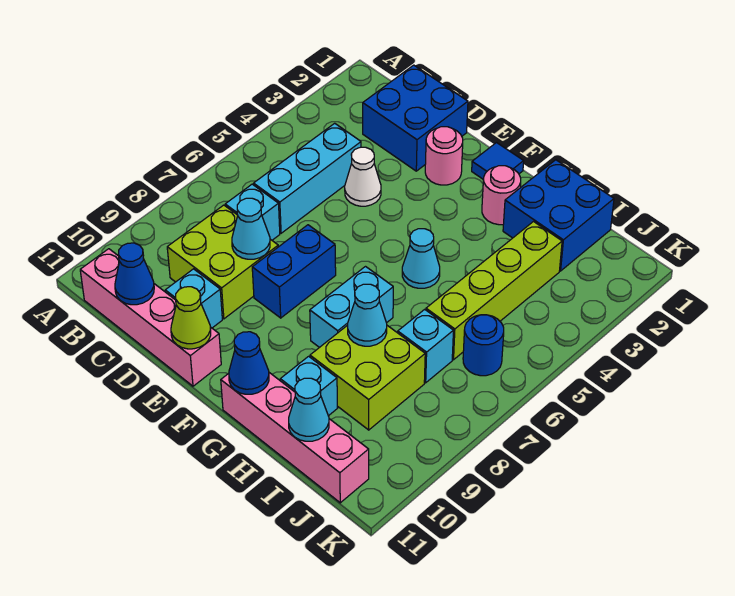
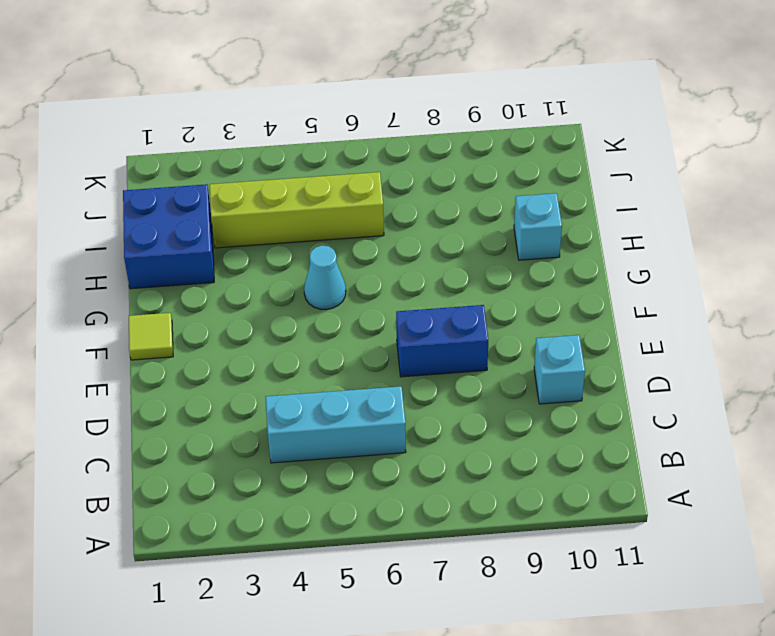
lime 1x1 tile [129,313,173,360] -> blue 1x1 tile [472,143,524,179]
none -> pink 1x4 brick [80,249,221,386]
none -> blue 2x2 brick [363,65,468,171]
none -> cyan 1x1 brick [225,184,280,240]

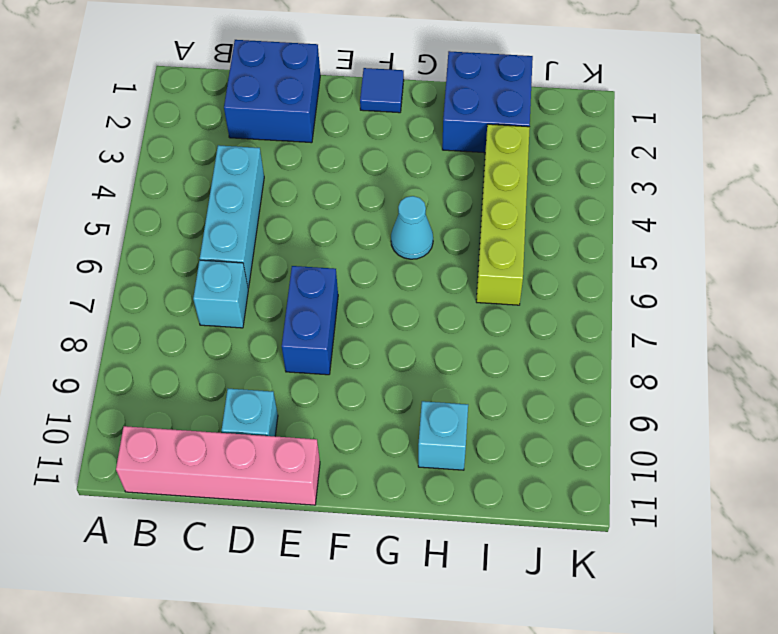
none -> lime 2x2 brick [167,205,278,319]
none -> white 1x1 cone [345,147,381,206]
none -> pink 1x1 round brick [425,127,463,185]

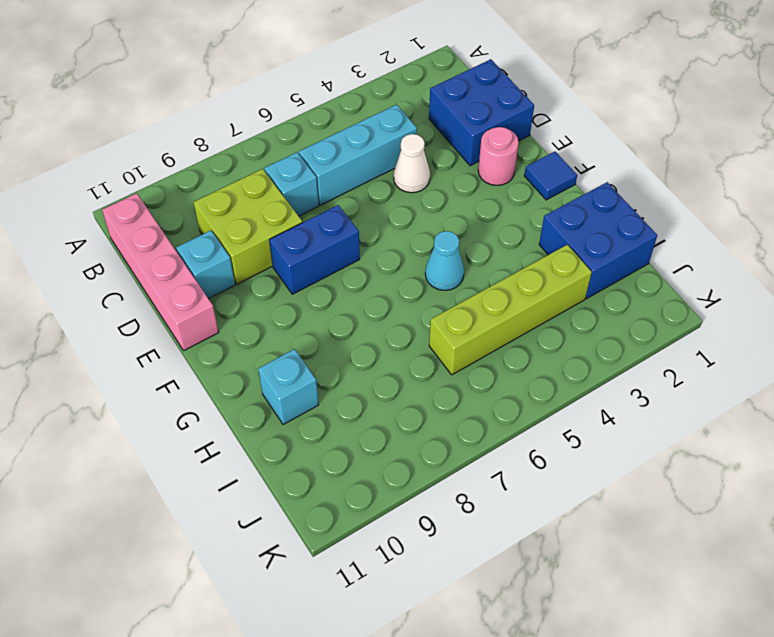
none -> pink 1x1 round brick [482,166,521,225]
none -> cyan 1x2 brick [310,267,393,348]
none -> pink 1x4 brick [221,373,369,503]

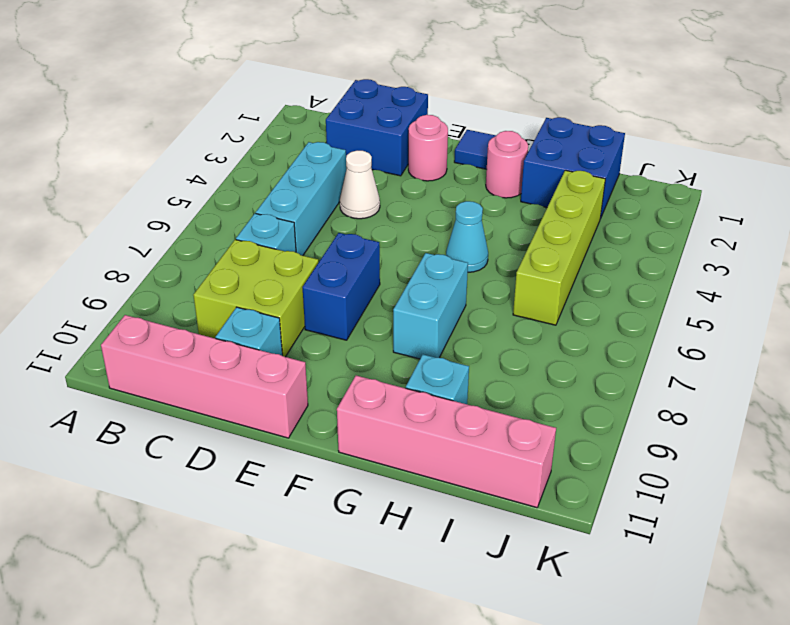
none -> lime 2x2 brick [310,325,425,430]
none -> cyan 1x1 brick [398,309,453,383]
none -> blue 1x1 round brick [463,315,504,376]

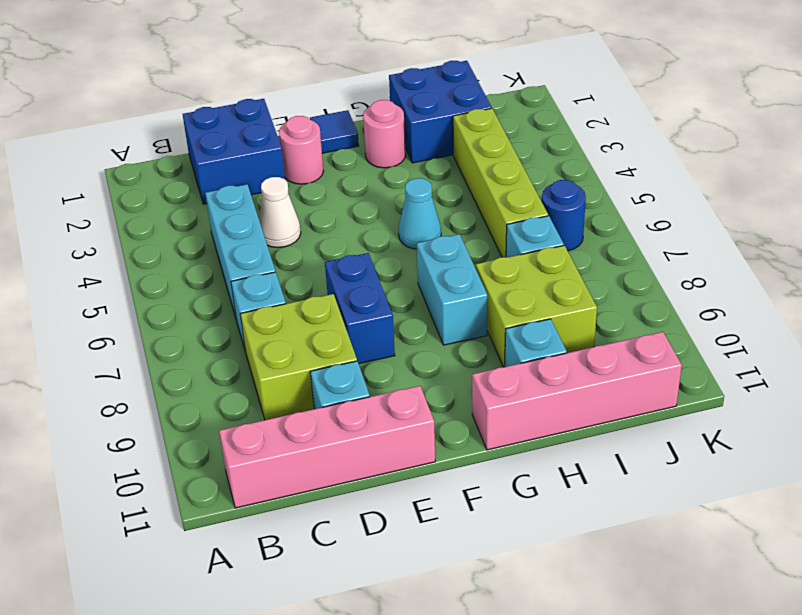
none -> blue 1x1 cone [115,243,154,305]
none -> cyan 1x1 cone [232,198,270,259]
none -> lime 1x1 cone [171,287,211,349]

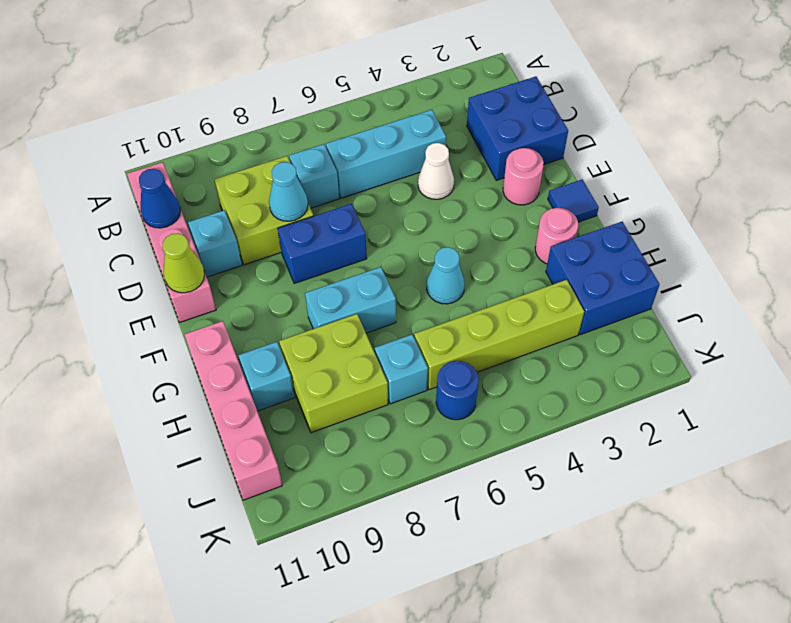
none -> blue 1x1 cone [229,332,269,394]
none -> cyan 1x1 cone [348,284,387,346]
none -> cyan 1x1 cone [289,378,329,441]

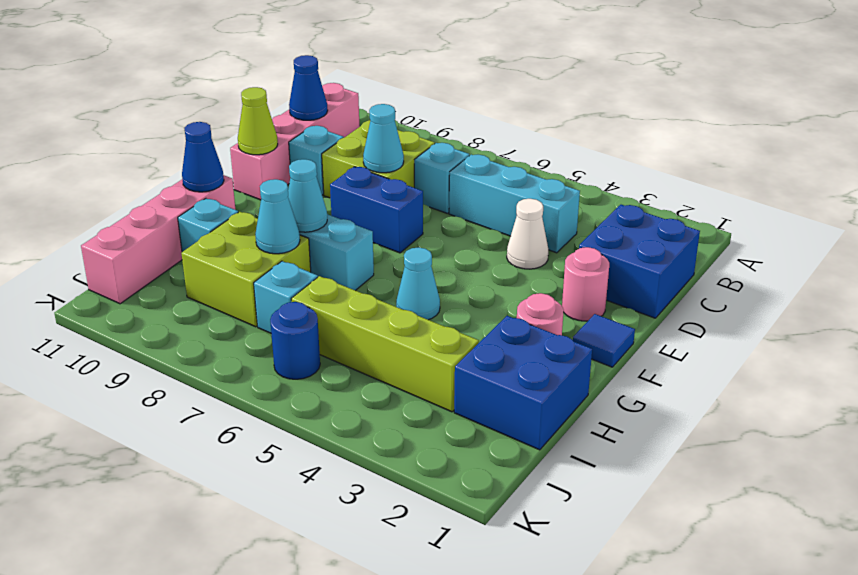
cyan 1x1 cone [288,159,327,232] -> cyan 1x1 cone moved to [289,378,329,441]

